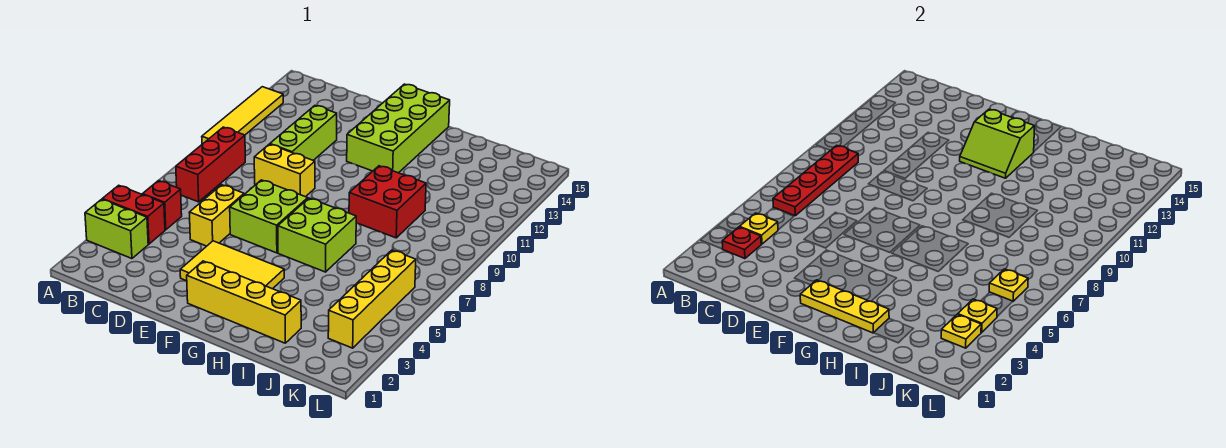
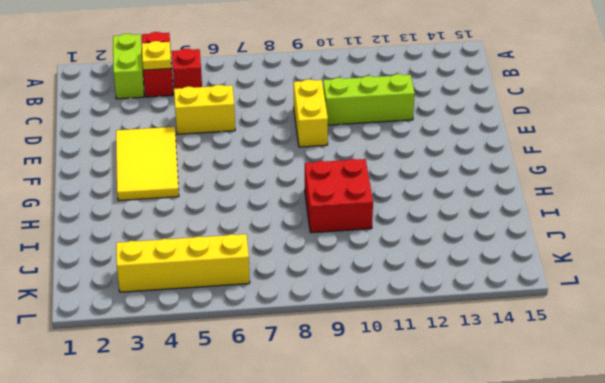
none -> yellow 1x4 tile [202,87,283,144]
none -> red 1x3 brick [176,127,245,202]
none -> lime 2x2 brick [230,180,308,253]

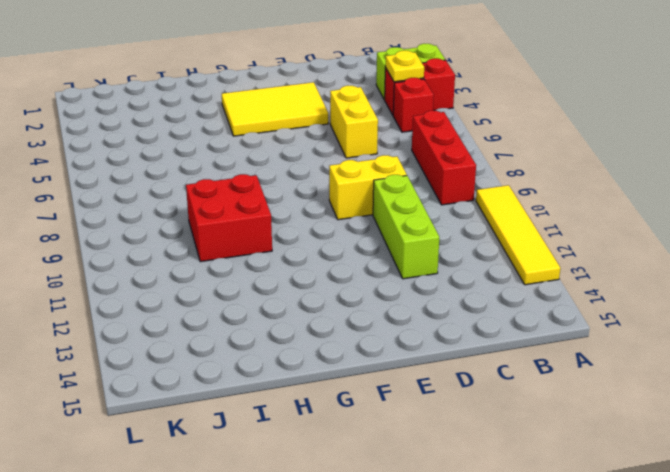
none -> lime 2x2 brick [230,180,308,253]
none -> yellow 1x4 brick [187,261,301,343]
none -> lime 2x4 brick [347,84,450,173]

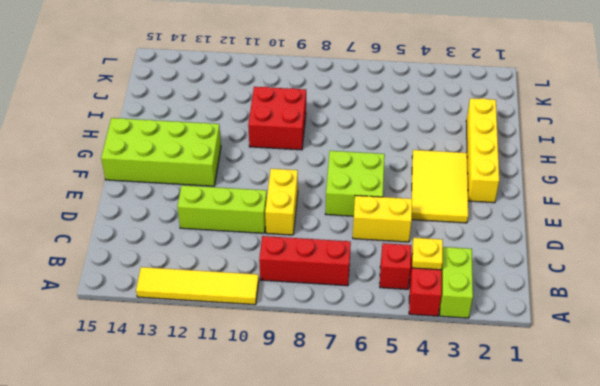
none -> lime 2x2 brick [278,198,356,272]
none -> yellow 1x4 brick [328,250,416,348]
none -> red 1x1 plate [722,227,761,259]

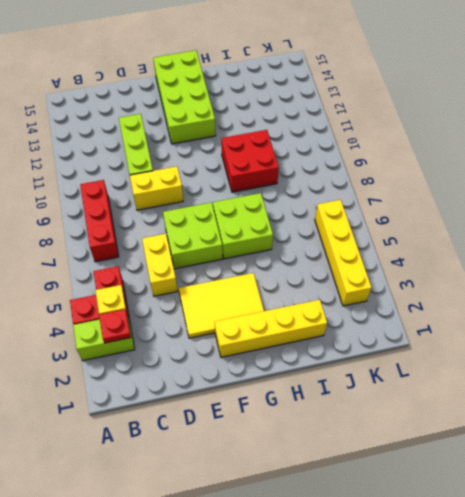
none -> yellow 1x4 tile [202,87,283,144]
none -> red 1x4 plate [773,145,858,216]
none -> yellow 1x3 plate [800,280,889,333]

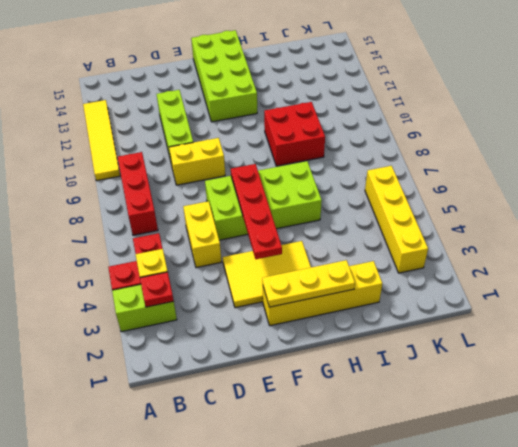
red 1x4 plate [231,164,282,259] -> red 1x4 plate moved to [773,145,858,216]
none -> lime 2x2 slope [960,109,1035,178]
none -> yellow 1x1 plate [941,314,981,348]
none -> yellow 1x1 plate [958,299,997,332]

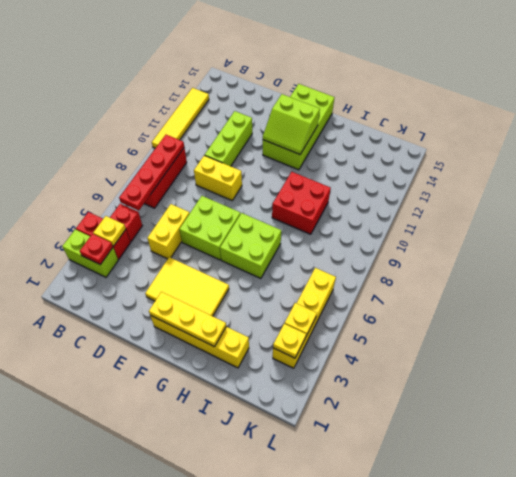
none -> yellow 1x1 plate [989,269,1028,301]

